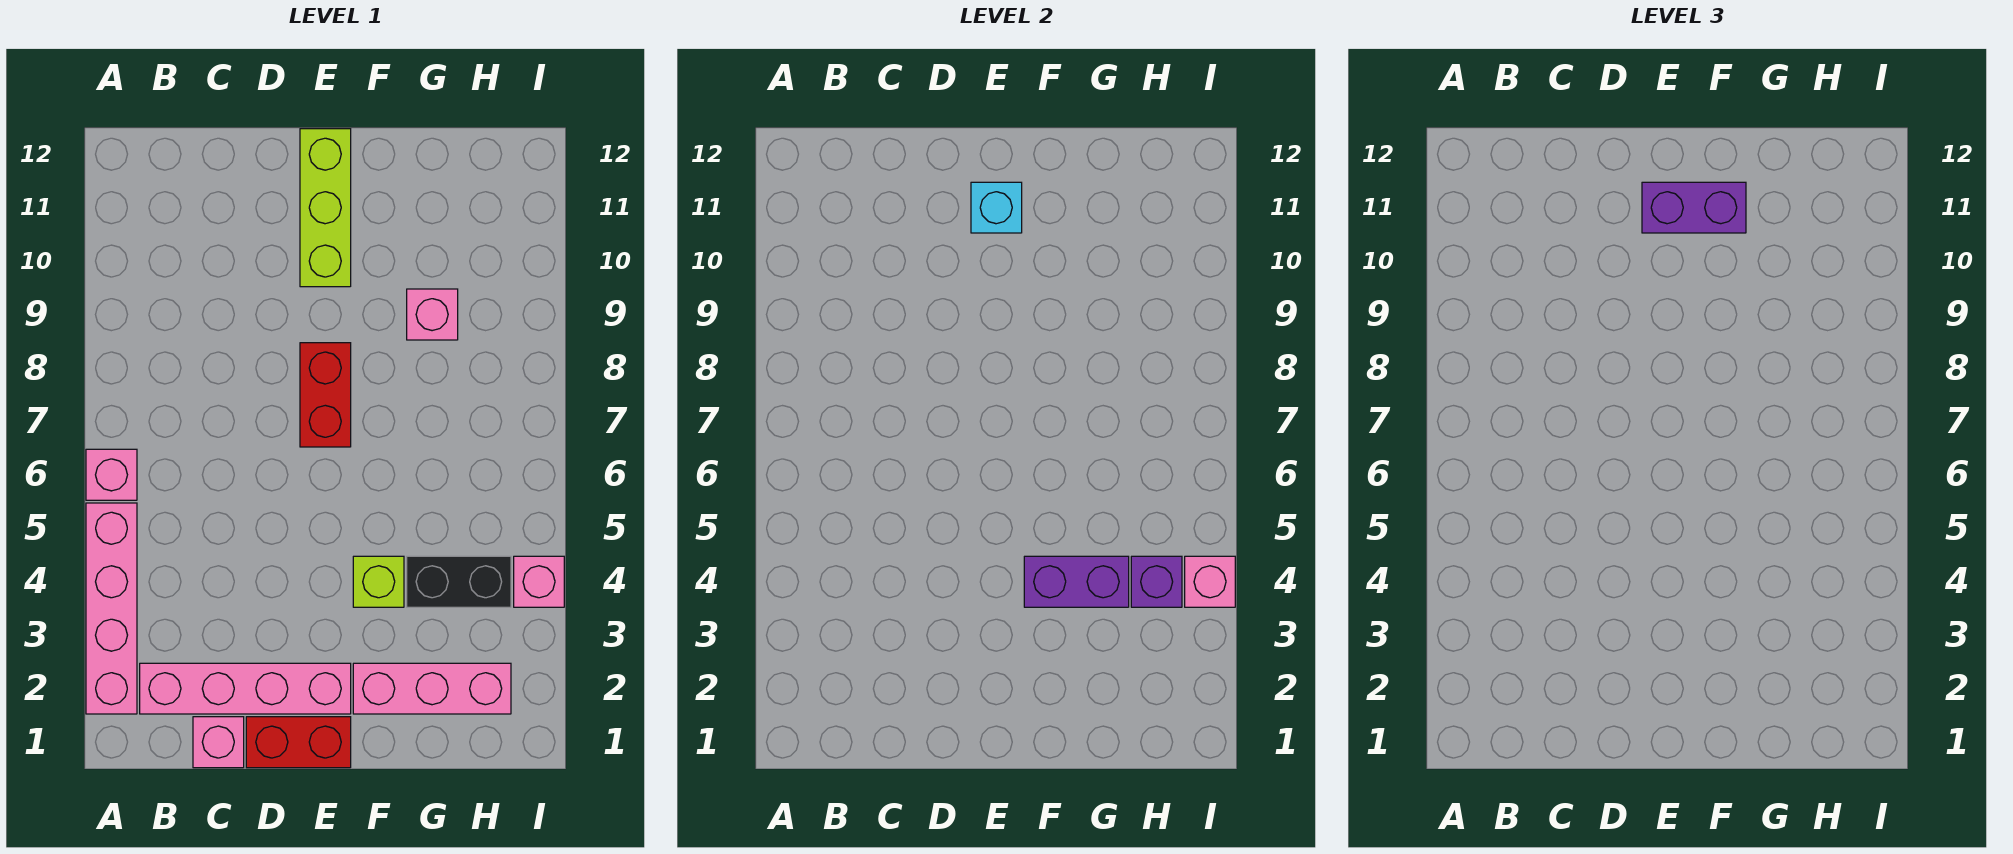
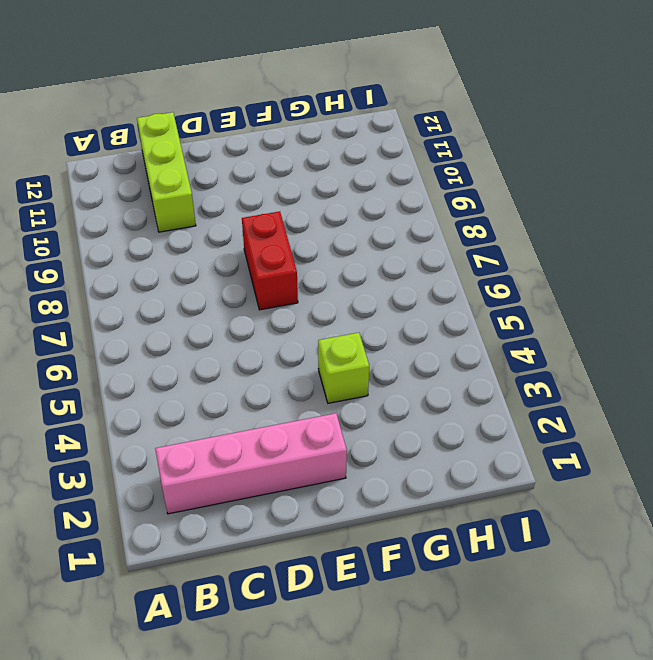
lime 1x3 brick [137,112,196,232] -> lime 1x3 brick moved to [300,129,351,287]
none -> pink 1x4 brick [86,503,137,714]
none -> pink 1x1 brick [86,449,137,500]
none -> pink 1x1 brick [193,717,244,768]

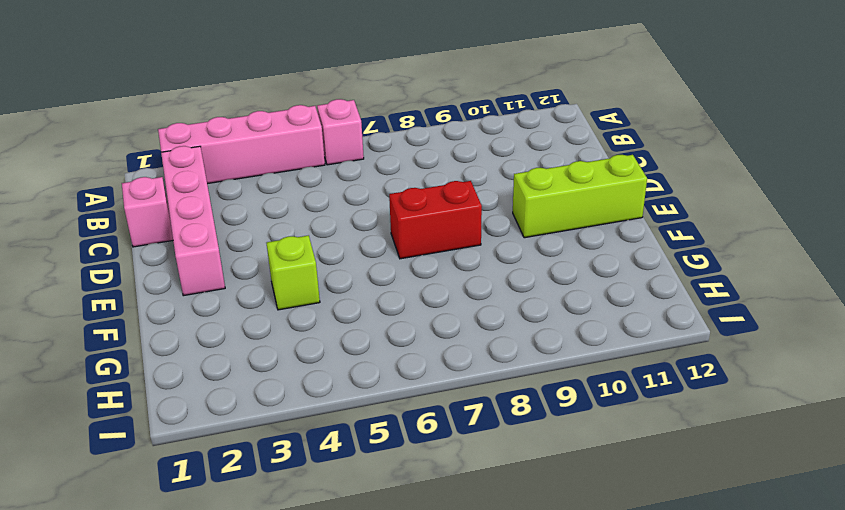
none -> red 1x2 brick [246,717,351,768]
none -> pink 1x3 brick [353,663,511,714]
none -> black 1x2 brick [407,556,511,607]

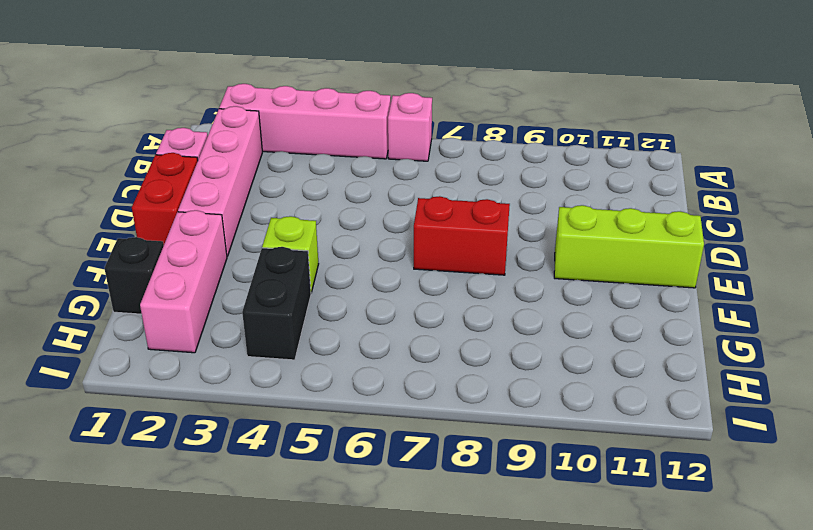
black 1x1 brick [104,237,164,314] -> none
none -> pink 1x1 brick [407,289,458,340]
none -> pink 1x1 brick [514,556,564,607]
none -> cyan 1x1 brick [971,182,1022,233]

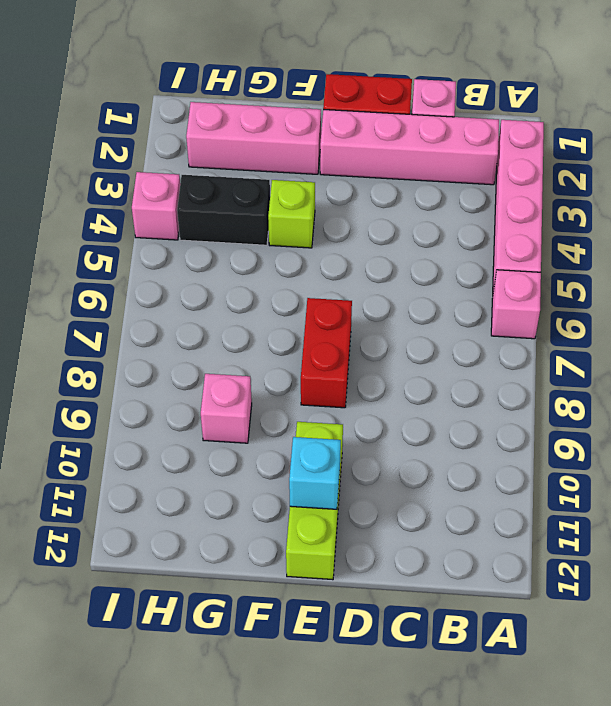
none -> purple 1x2 brick [1024,556,1129,607]
none -> purple 1x1 brick [1131,556,1182,607]
none -> pink 1x1 brick [1185,556,1235,607]

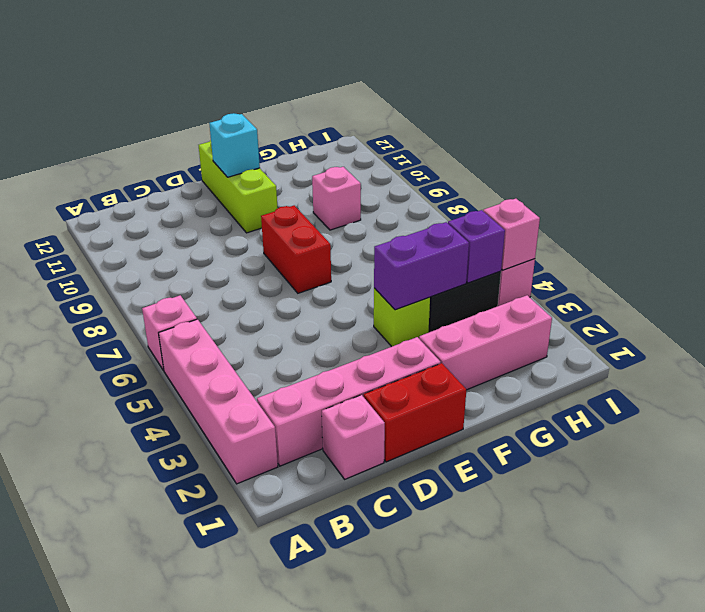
none -> purple 1x2 brick [1642,182,1746,233]

